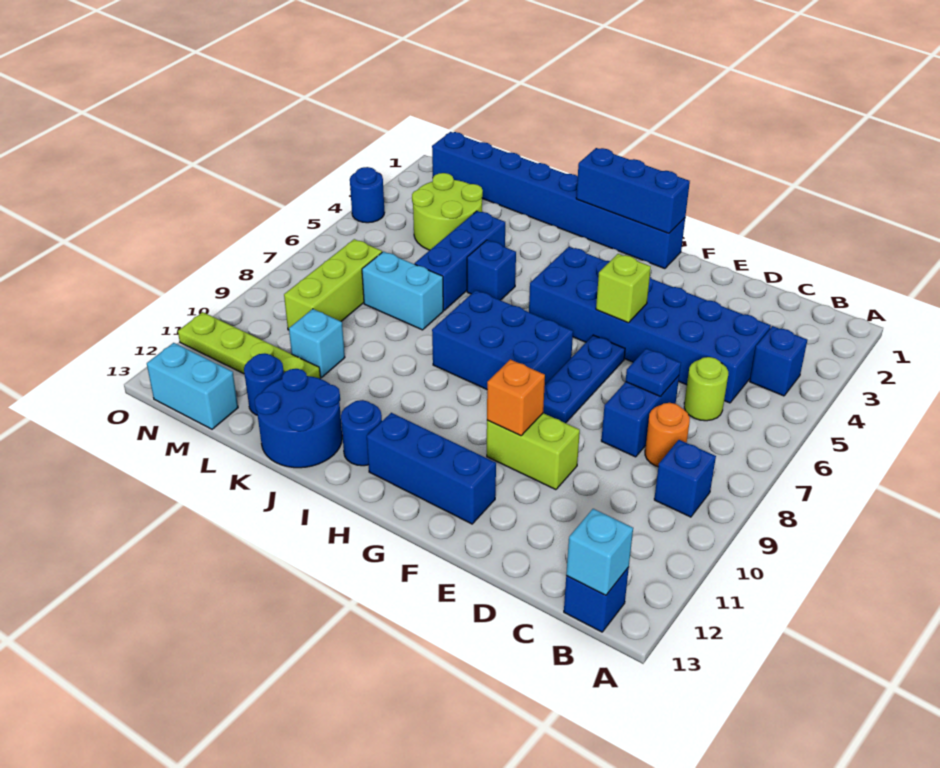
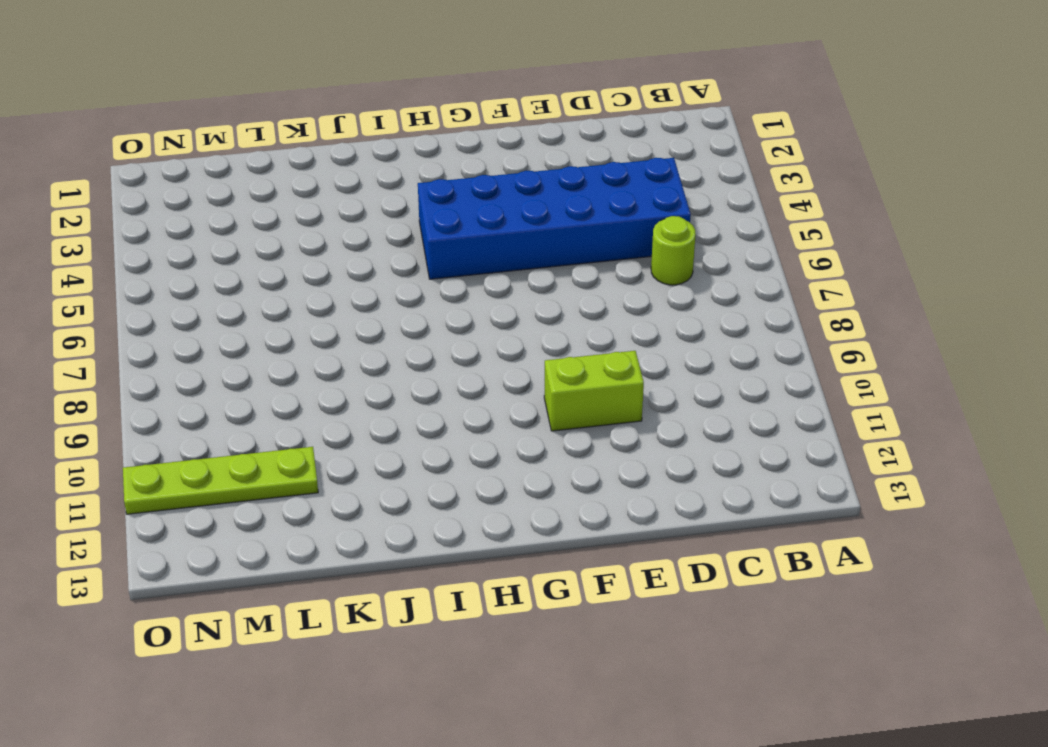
none -> blue 1x1 brick [750,326,807,396]
none -> blue 1x1 brick [654,440,716,517]
none -> blue 1x1 brick [564,567,629,632]

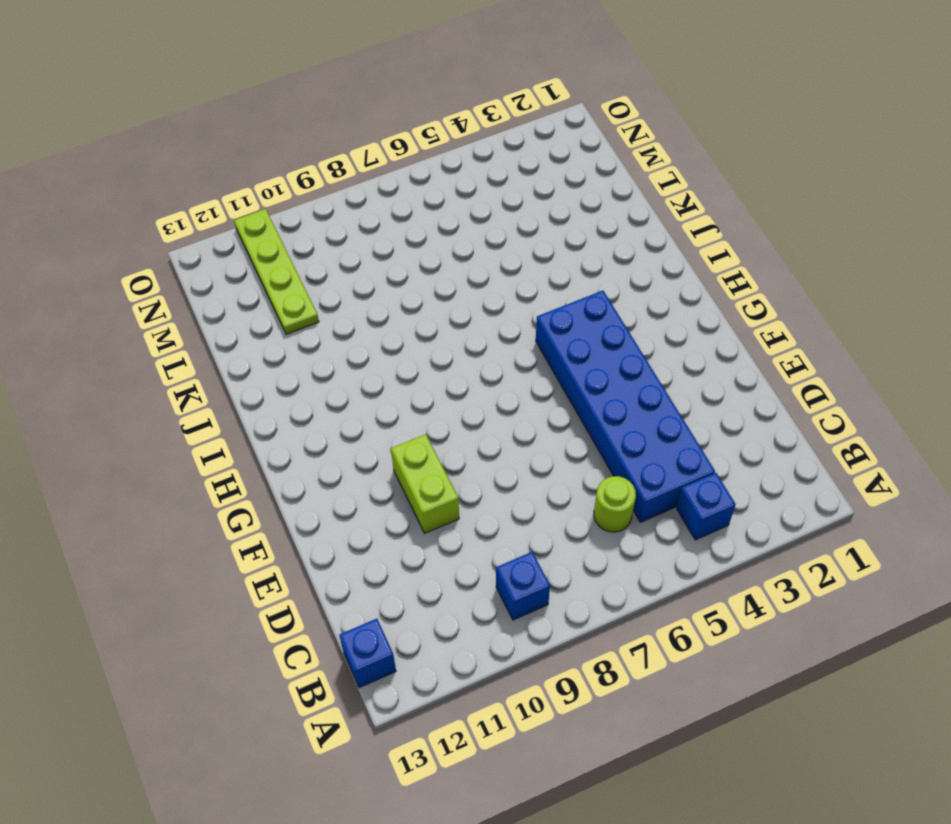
none -> orange 1x1 round brick [645,403,690,467]
none -> blue 1x2 brick [601,376,679,457]
none -> blue 1x3 plate [543,335,625,423]

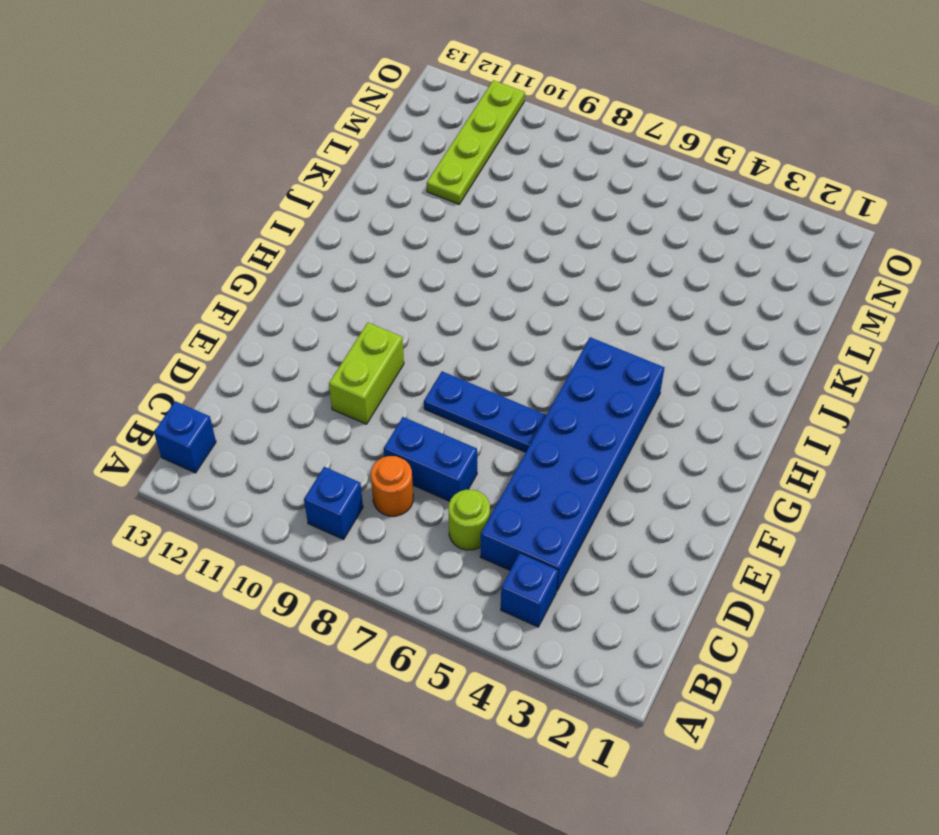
none -> blue 1x3 brick [367,413,496,524]
none -> blue 1x8 brick [432,132,685,269]
none -> blue 2x3 brick [432,290,573,389]

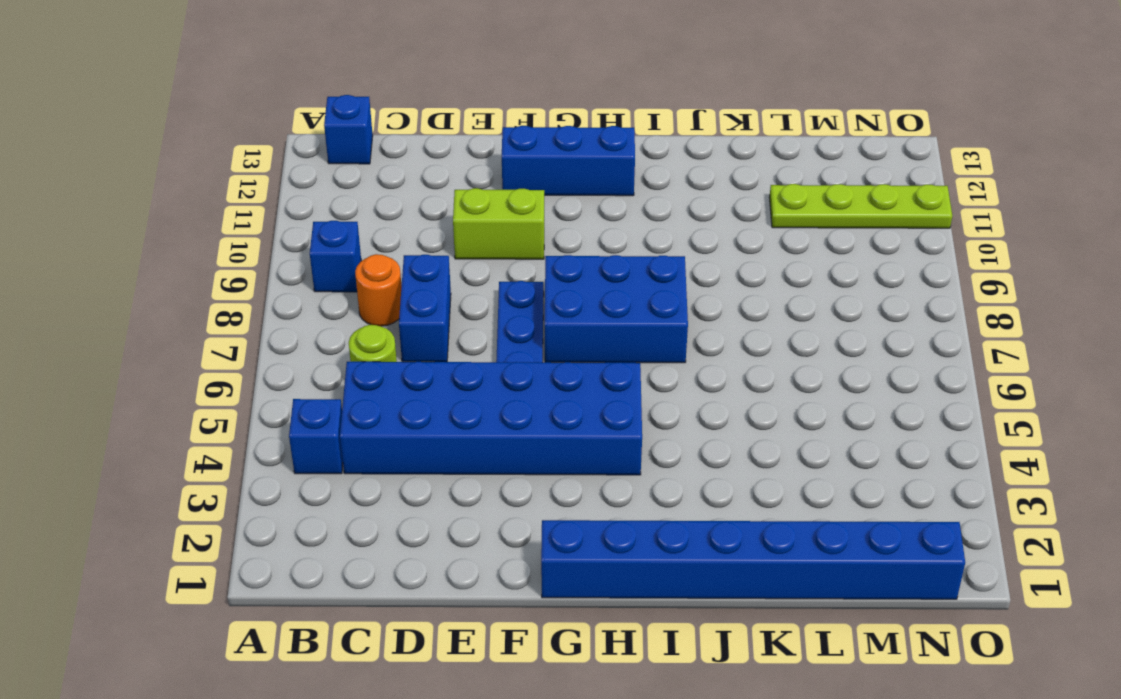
none -> blue 1x1 round brick [341,400,382,466]
none -> blue 1x1 brick [467,240,516,300]
none -> blue 2x2 round brick [255,369,342,468]

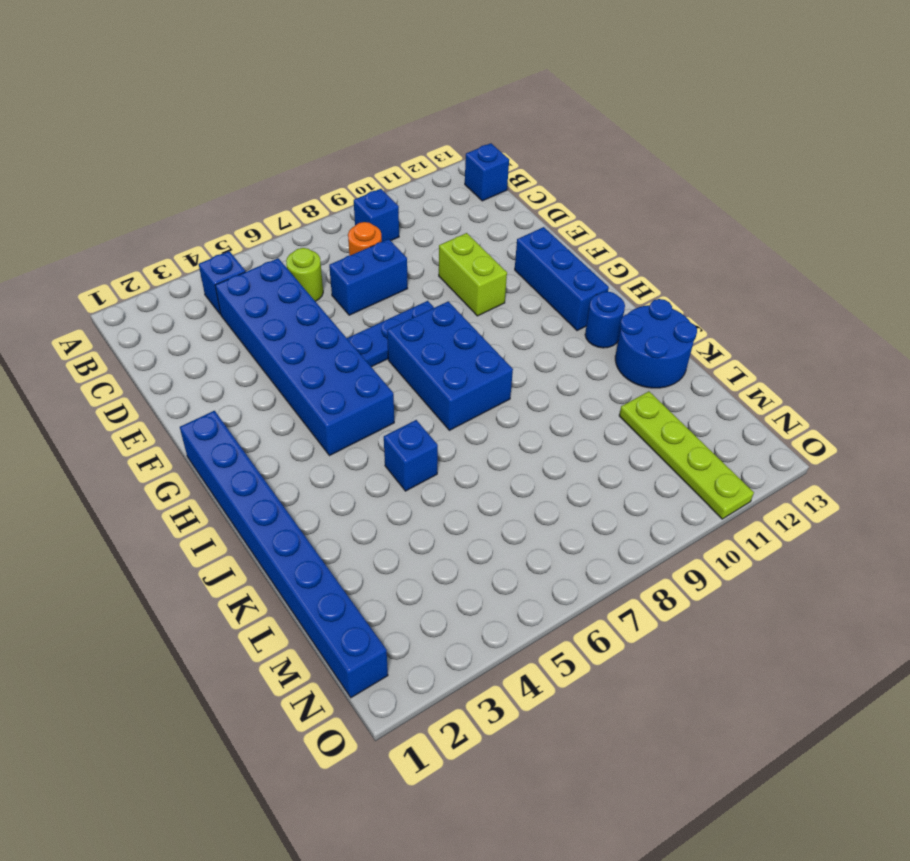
none -> blue 1x3 brick [415,211,505,310]
none -> cyan 1x2 brick [362,251,443,330]
none -> lime 2x2 round brick [412,173,483,250]

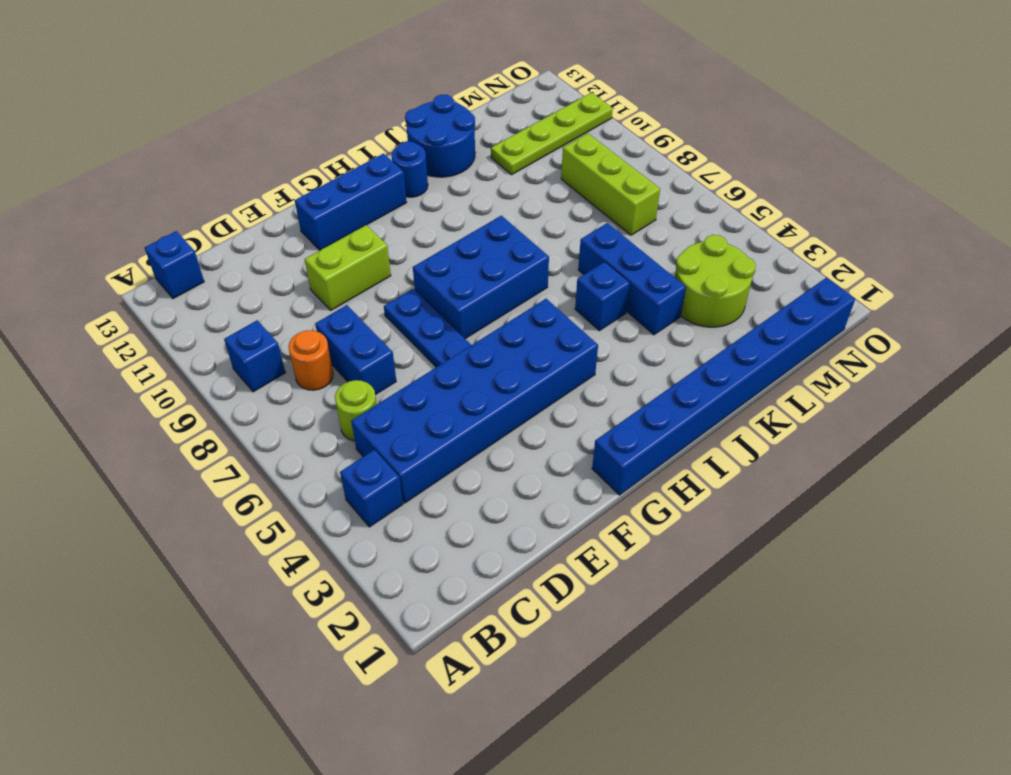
none -> cyan 1x2 brick [362,251,443,330]
none -> cyan 1x1 brick [289,309,345,378]
none -> blue 1x1 round brick [244,353,284,415]

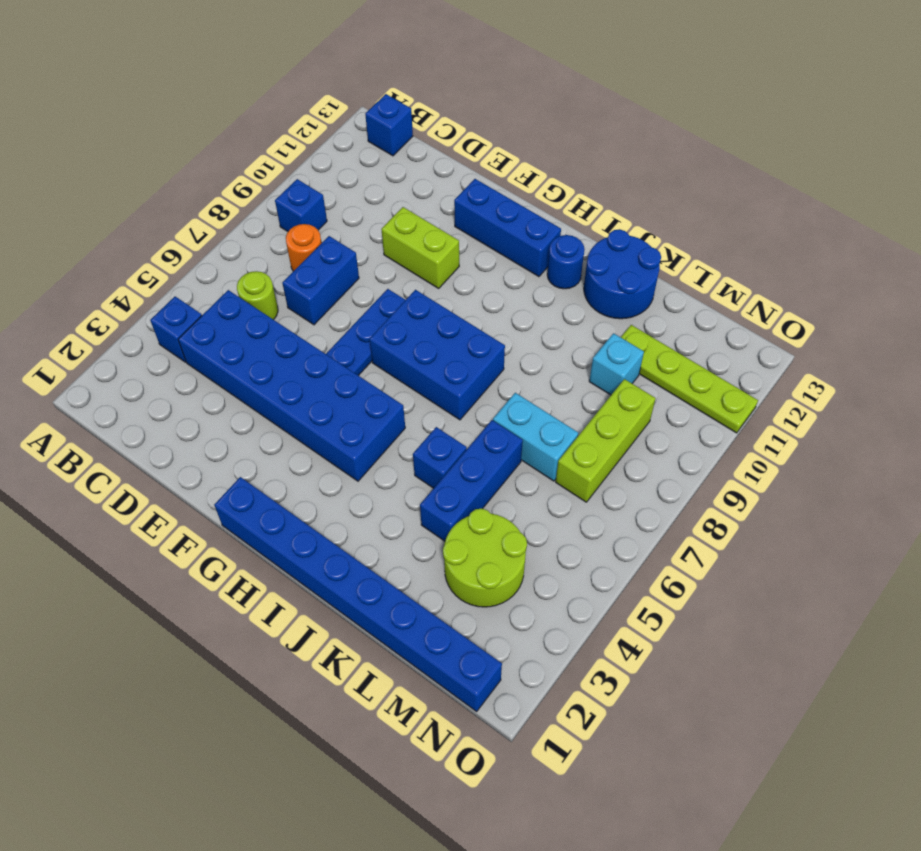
none -> blue 1x1 round brick [244,353,284,415]
none -> cyan 1x2 brick [147,343,238,429]
none -> blue 1x1 round brick [350,167,385,223]

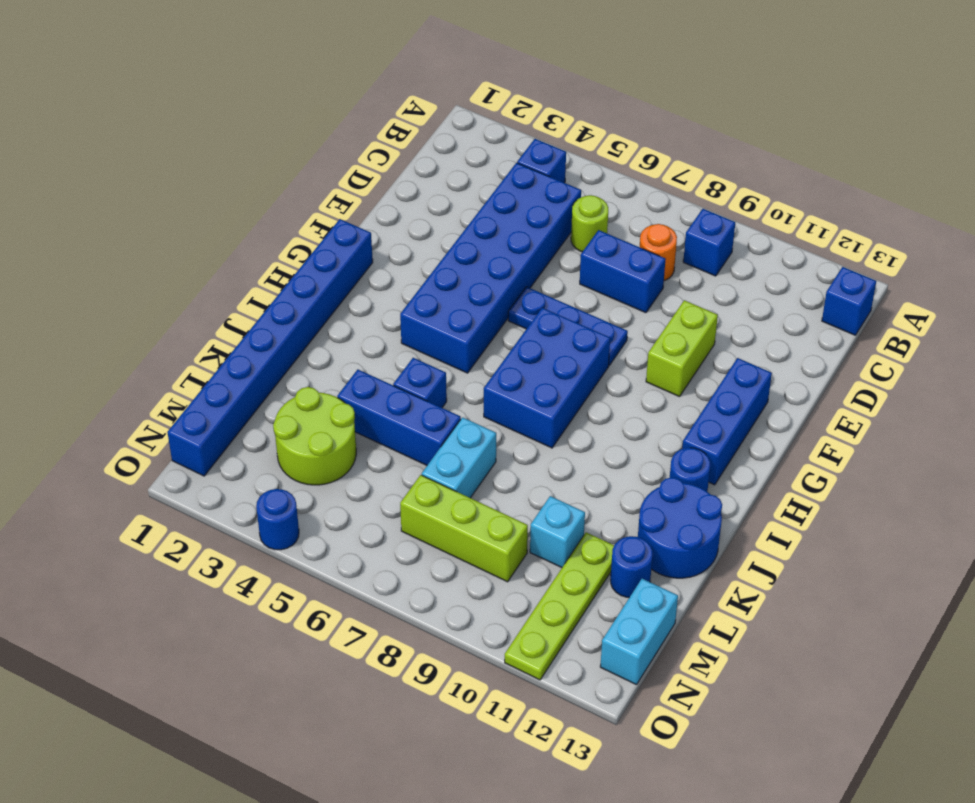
none -> cyan 1x1 brick [566,509,633,595]
none -> blue 1x1 plate [626,348,681,396]
none -> lime 1x1 brick [596,254,651,323]

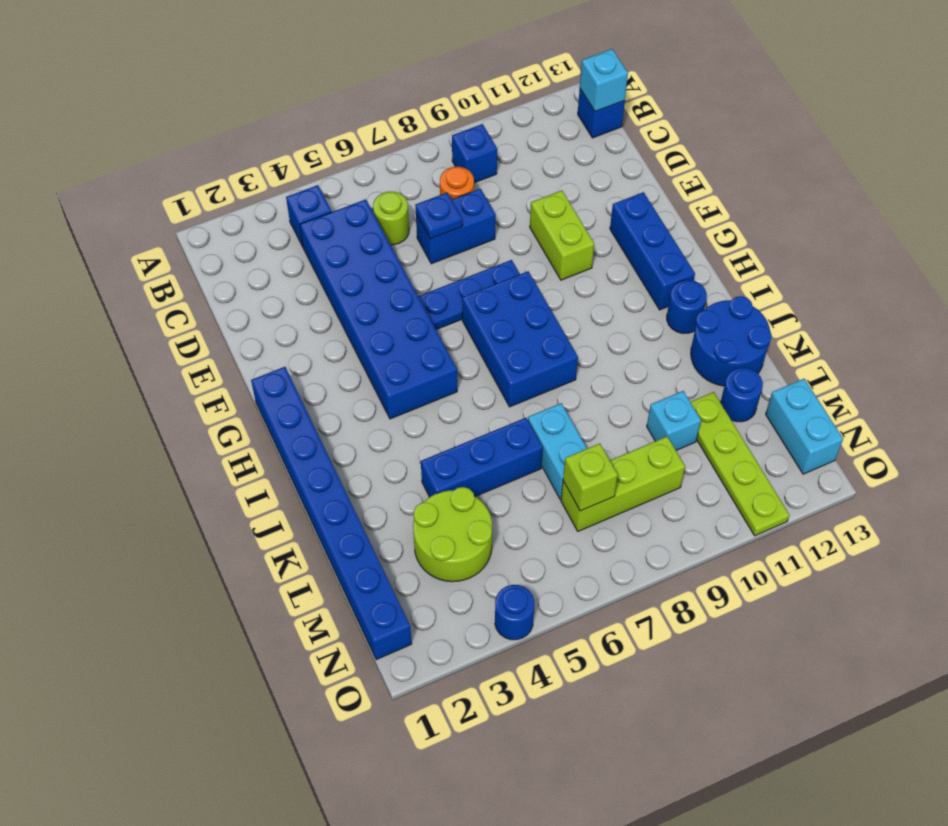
lime 1x1 brick [563,443,618,511] -> lime 1x1 brick moved to [596,254,651,323]
none -> blue 1x1 brick [467,240,516,300]
none -> orange 1x1 brick [487,359,545,436]
none -> blue 1x3 brick [576,148,690,233]

